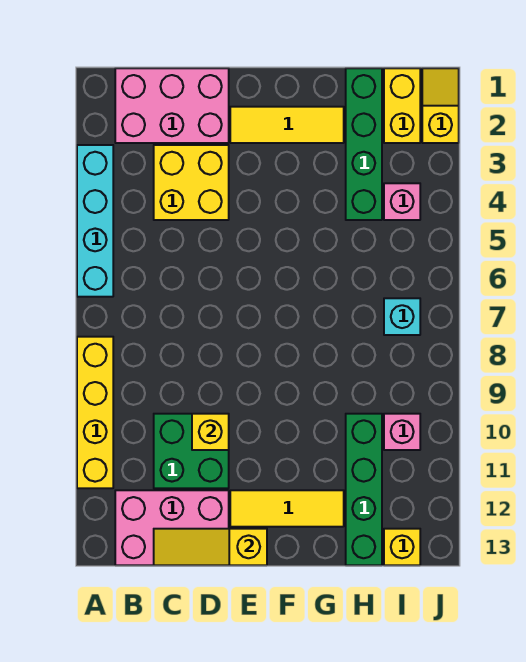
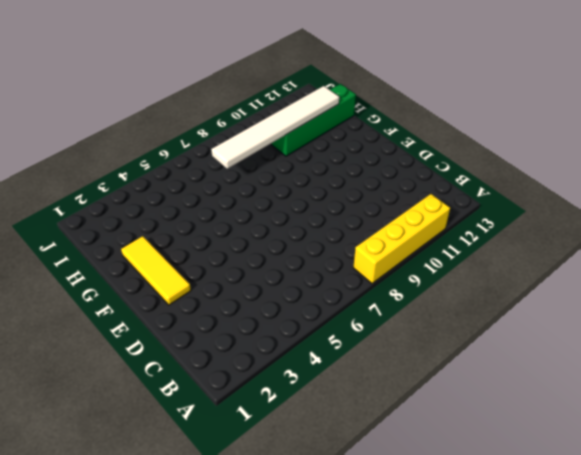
white 1x6 tile [211,86,339,169] -> none
none -> cyan 1x4 brick [77,145,113,297]
none -> pink 2x3 brick [115,68,229,143]
none -> pink 2x3 brick [115,490,229,565]

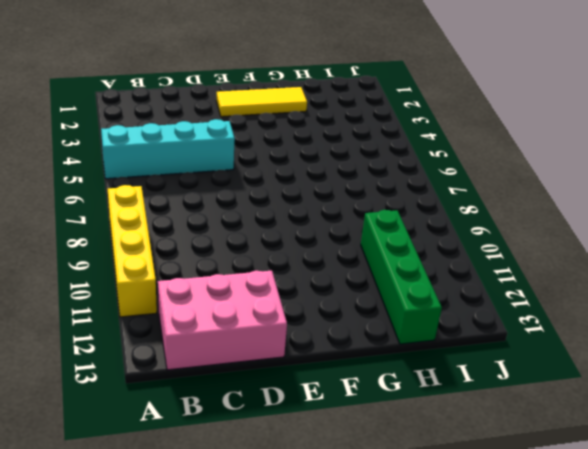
cyan 1x4 brick [101,119,235,179] -> cyan 1x4 brick turned to [77,145,113,297]
none -> pink 2x3 brick [115,68,229,143]
none -> yellow 2x2 brick [154,145,229,220]
none -> green 2x2 brick [154,414,229,488]

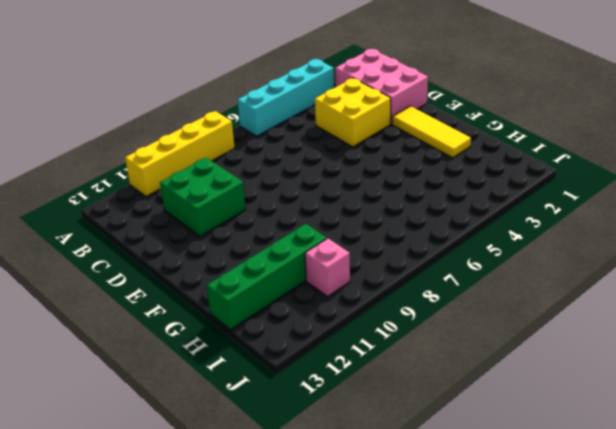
none -> pink 2x3 brick [115,490,229,565]
none -> yellow 1x3 tile [230,490,344,527]
none -> green 1x4 brick [346,68,382,220]

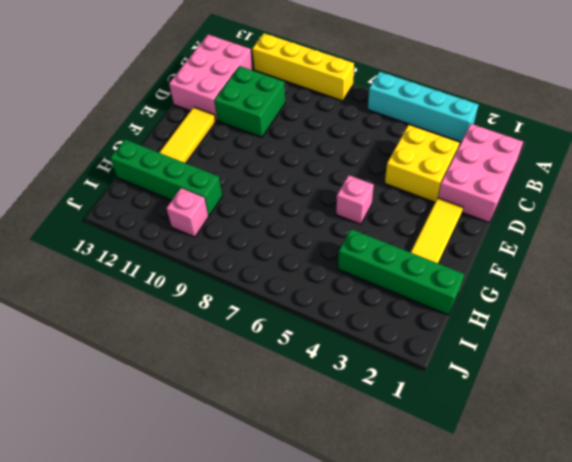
pink 1x1 brick [336,175,374,224] -> pink 1x1 brick moved to [384,183,420,220]
none -> yellow 1x2 brick [384,68,420,143]
none -> cyan 1x1 brick [384,298,420,335]
none -> yellow 1x1 brick [384,529,420,565]

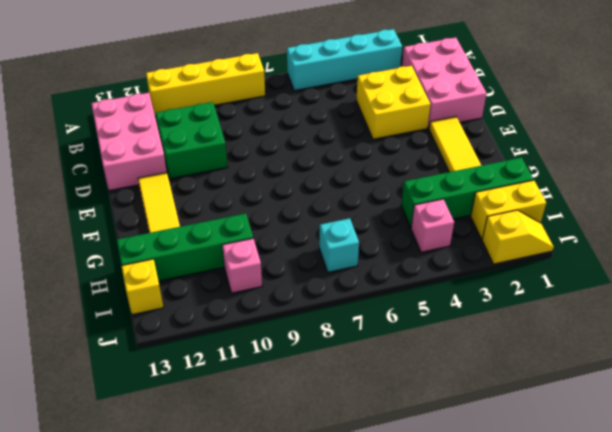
none -> yellow 1x3 slope [154,529,267,565]
none -> yellow 1x1 brick [192,414,229,450]

